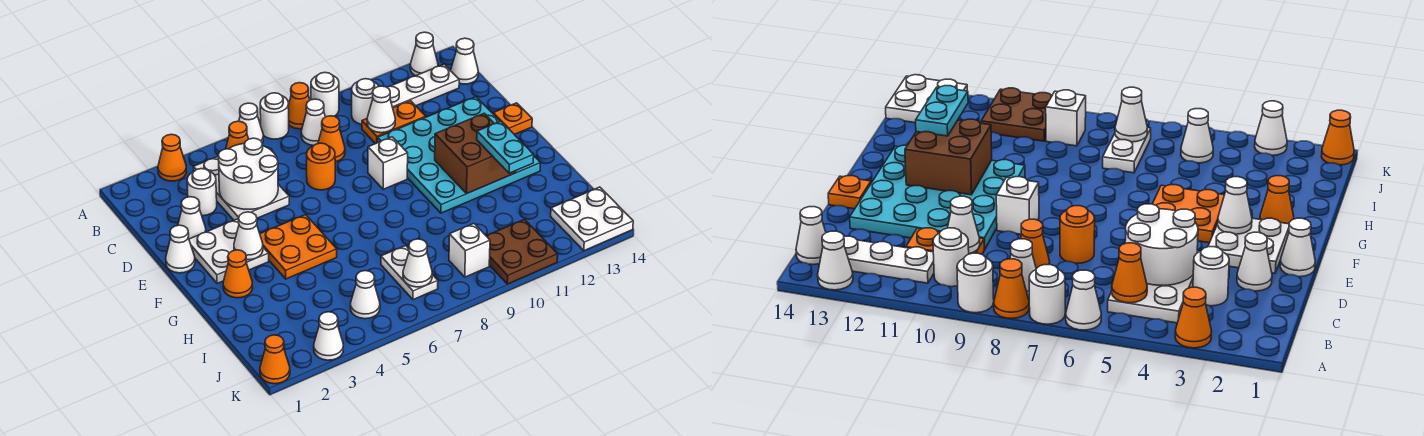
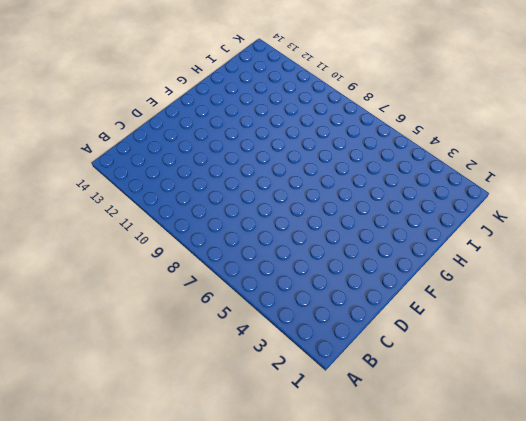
none -> orange 1x1 cone [158,134,187,181]
none -> white 1x1 cone [239,103,263,143]
none -> white 1x1 round brick [260,93,289,139]
none -> orange 1x1 cone [288,83,310,129]

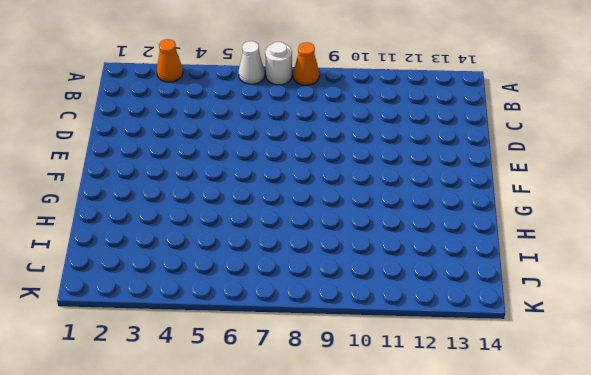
none -> white 1x1 round brick [311,72,339,117]
none -> white 1x1 cone [410,32,438,76]
none -> white 2x3 plate [193,157,289,220]
none -> white 1x1 cone [301,99,325,146]

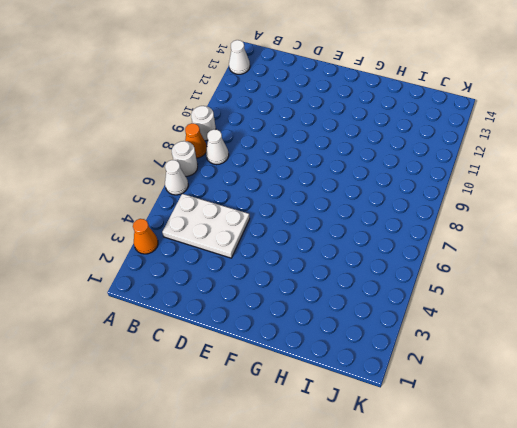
none -> white 1x1 round brick [352,79,379,124]
none -> white 1x3 plate [387,64,459,108]
none -> white 1x1 cone [451,38,478,84]
none -> white 1x1 round brick [187,169,217,216]

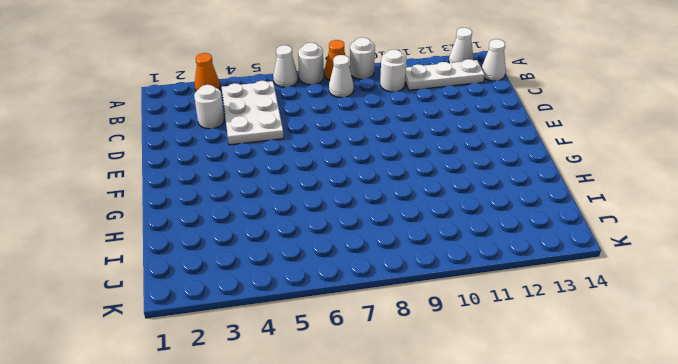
none -> orange 1x1 cone [318,116,345,162]
none -> orange 1x2 plate [362,101,426,144]
none -> white 1x1 cone [178,197,206,239]
none -> orange 1x1 round brick [307,143,335,190]

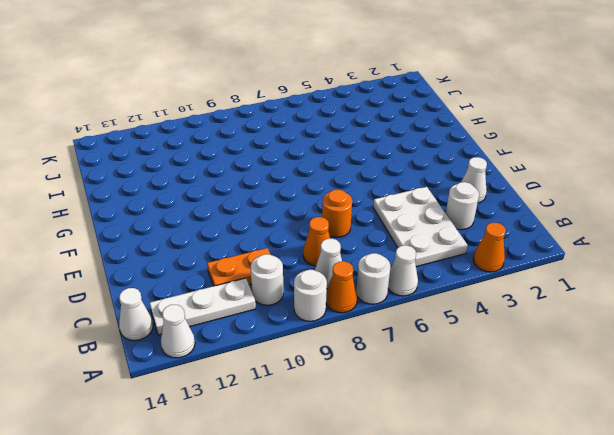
none -> cyan 4x4 plate [378,97,541,213]
none -> white 1x1 cone [166,225,195,273]
none -> white 2x2 plate [189,219,269,283]
none -> white 1x1 brick [368,137,408,189]

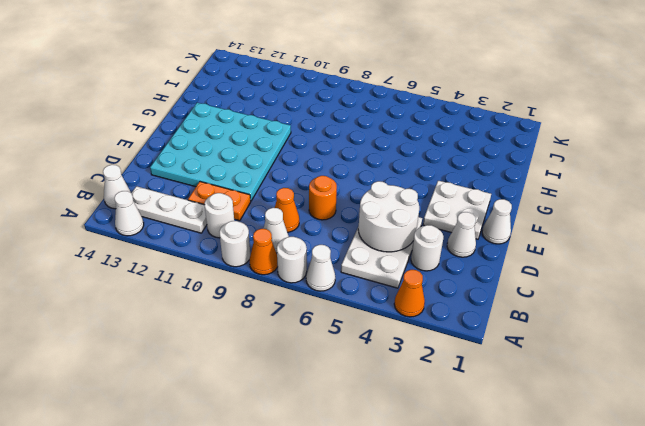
none -> white 1x1 brick [368,137,408,189]
none -> orange 1x1 plate [493,103,532,135]
none -> orange 2x2 plate [260,215,337,279]
none -> orange 1x1 cone [223,250,253,298]

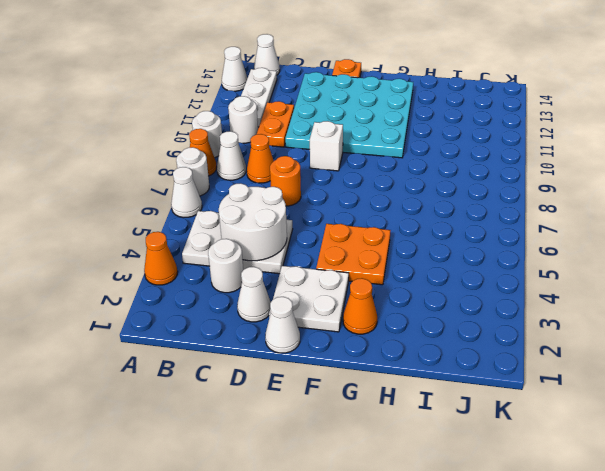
none -> white 1x2 plate [381,246,438,300]
none -> white 1x1 cone [351,271,380,319]
none -> white 1x1 brick [449,224,490,277]
none -> brown 2x2 plate [487,219,558,284]

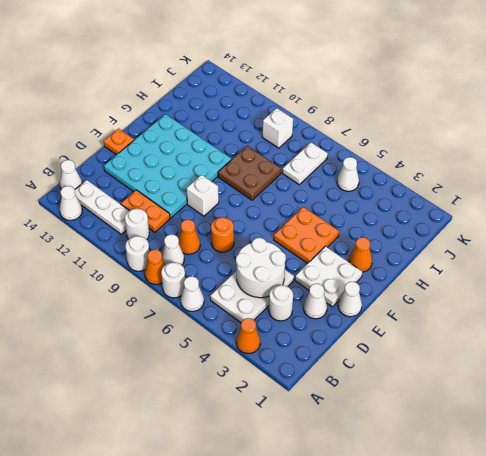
brown 2x2 plate [218,146,281,200] -> brown 2x2 plate moved to [487,219,558,284]
none -> white 2x2 plate [551,187,633,251]
none -> orange 1x1 cone [260,335,290,384]
none -> white 1x1 cone [314,312,343,360]
none -> orange 1x1 cone [226,121,248,149]

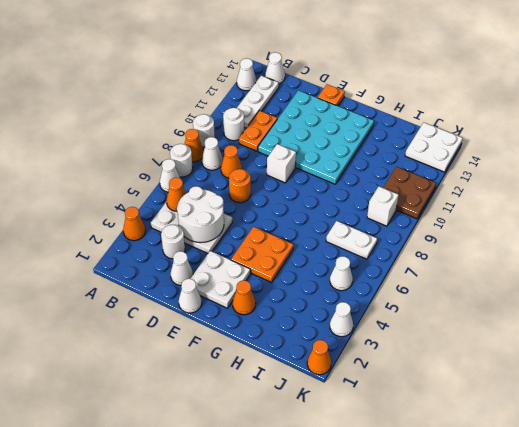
none -> white 1x1 cone [367,86,395,133]
none -> white 1x1 cone [234,212,263,260]
none -> brown 2x2 brick [435,113,516,194]
none -> white 1x1 cone [403,239,432,287]

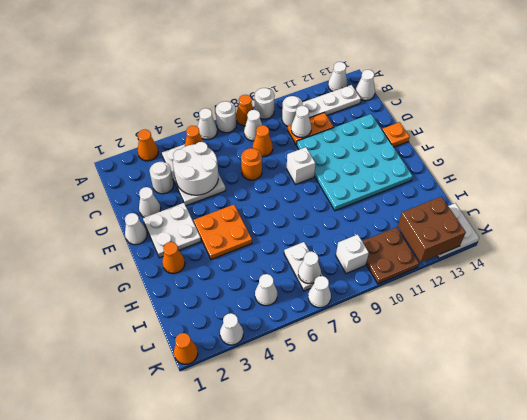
brown 2x2 brick [398,196,466,262] -> brown 2x2 brick moved to [435,113,516,194]
white 1x1 cone [308,276,331,308] -> white 1x1 cone moved to [234,212,263,260]
none -> cyan 1x2 plate [477,121,534,173]

